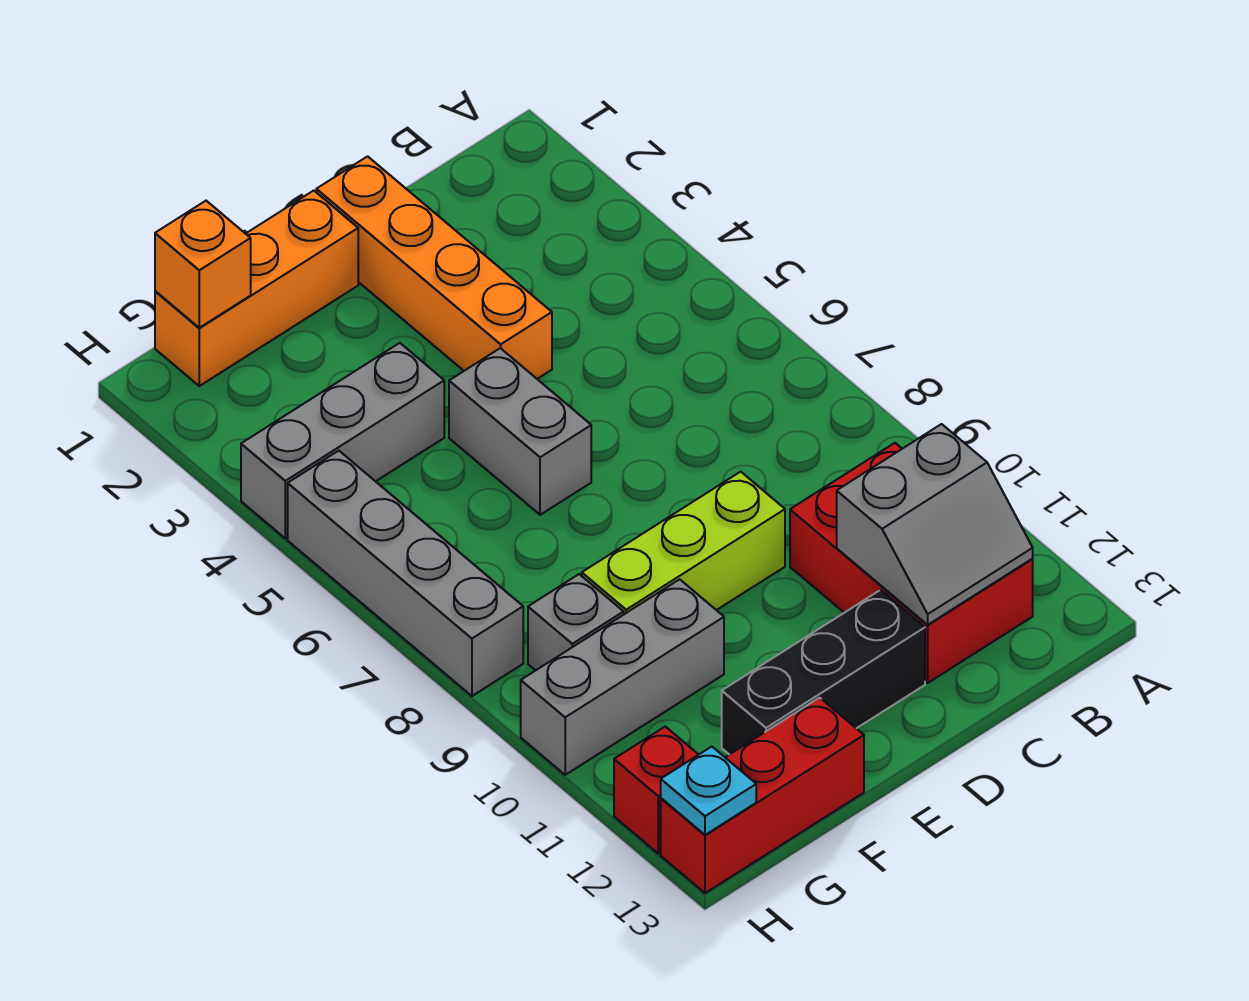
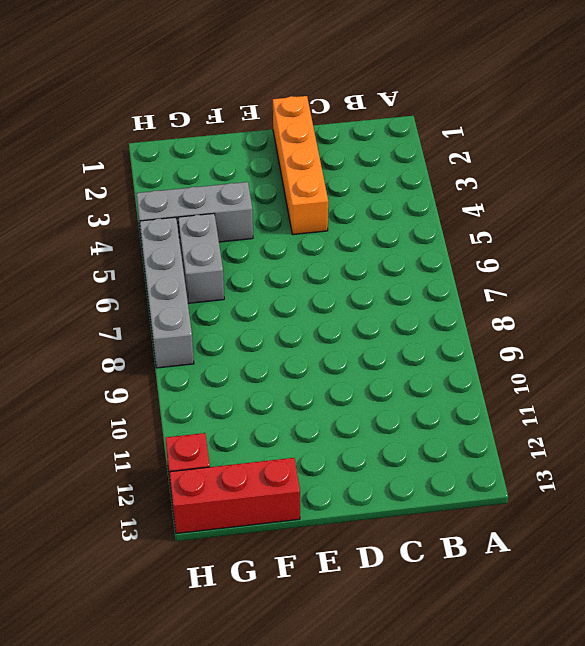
grey 1x2 brick [178,213,224,303] -> grey 1x2 brick moved to [449,348,591,515]
none -> red 2x3 brick [790,443,1033,683]
none -> lime 1x3 brick [582,472,785,614]
none -> black 1x3 brick [722,590,925,755]

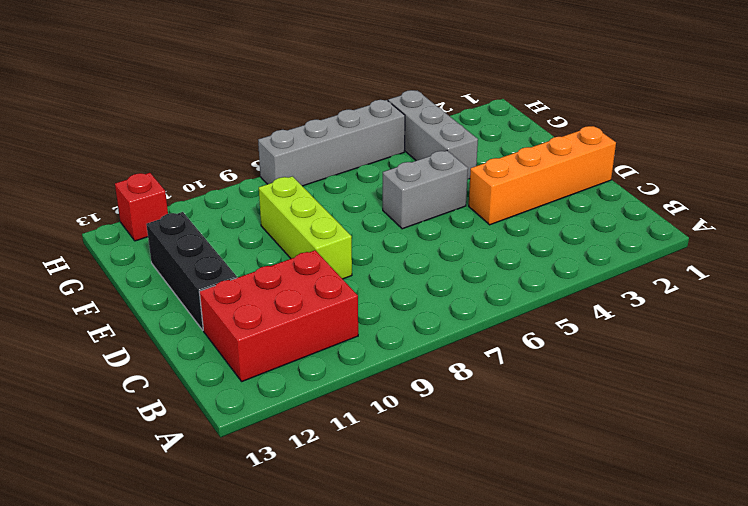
none -> orange 1x3 brick [155,191,358,386]
none -> grey 1x3 brick [521,579,724,775]
none -> red 1x3 brick [661,698,864,893]

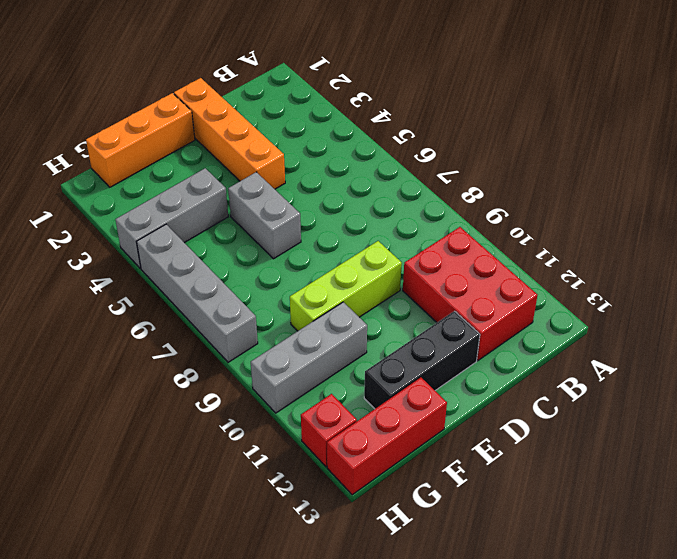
none -> grey 1x1 brick [528,574,624,670]
none -> grey 2x2 slope [837,424,1033,625]
none -> orange 1x1 brick [155,201,251,328]

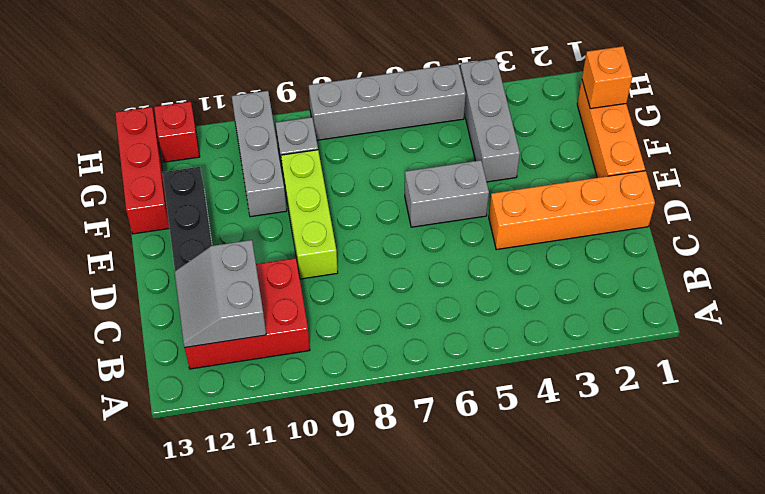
none -> cyan 1x1 plate [661,747,756,835]

